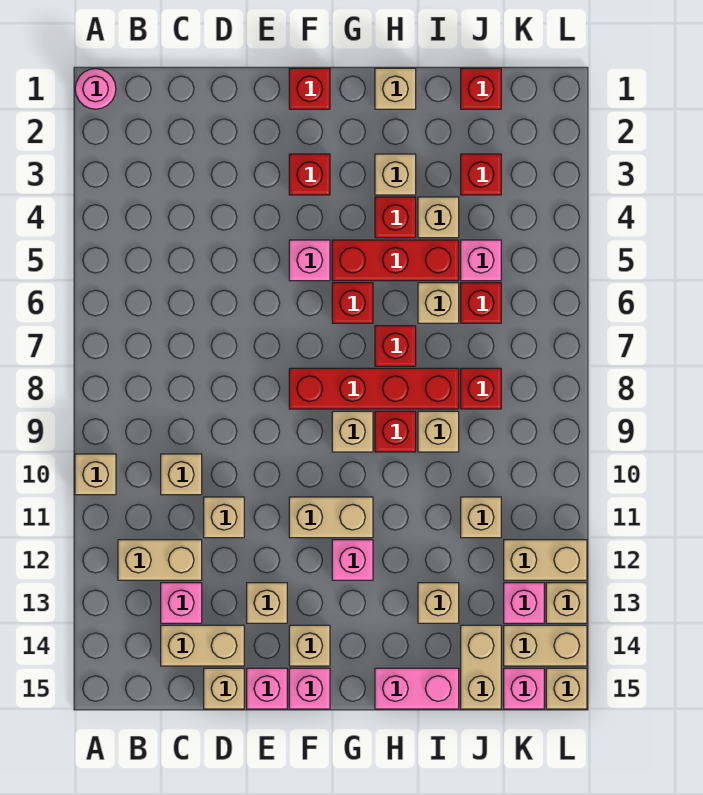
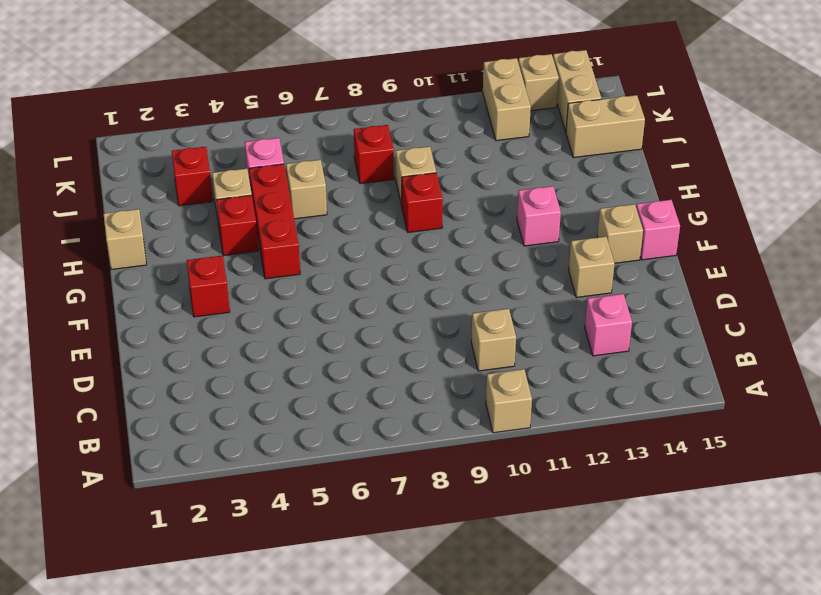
none -> pink 1x1 round brick [75,69,116,109]
none -> tan 1x2 brick [118,540,202,580]
none -> tan 1x2 brick [161,625,244,666]
none -> tan 1x1 brick [204,497,244,538]

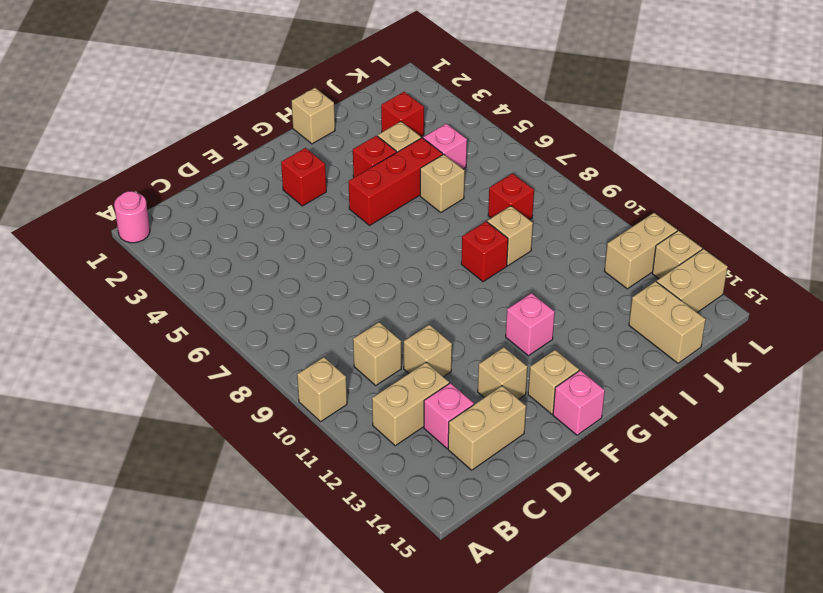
none -> tan 1x1 brick [204,668,244,709]
none -> pink 1x1 brick [247,668,287,709]
none -> red 1x1 brick [289,68,330,109]
none -> pink 1x1 brick [289,240,330,281]

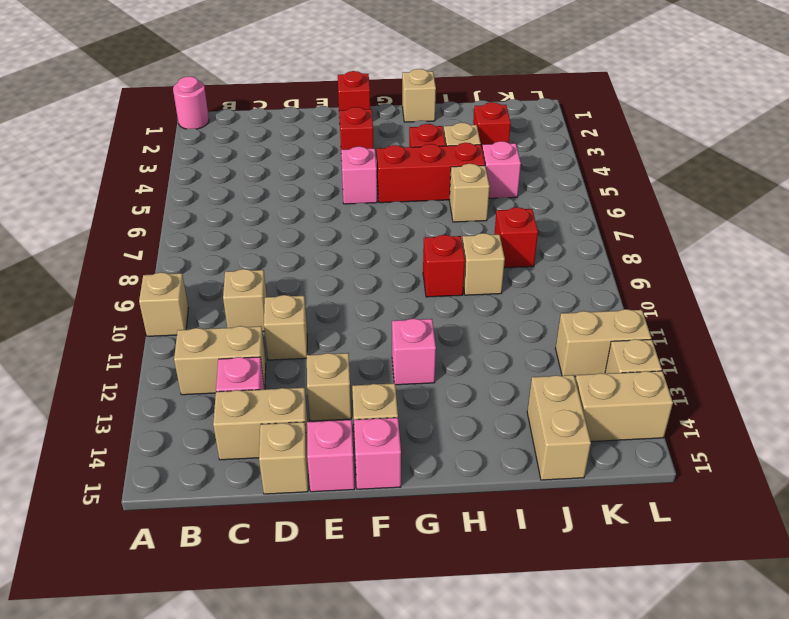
none -> red 1x4 brick [289,368,459,409]
none -> tan 1x2 brick [289,497,373,538]
none -> red 1x1 brick [332,283,373,323]
none -> tan 1x1 brick [332,411,373,452]

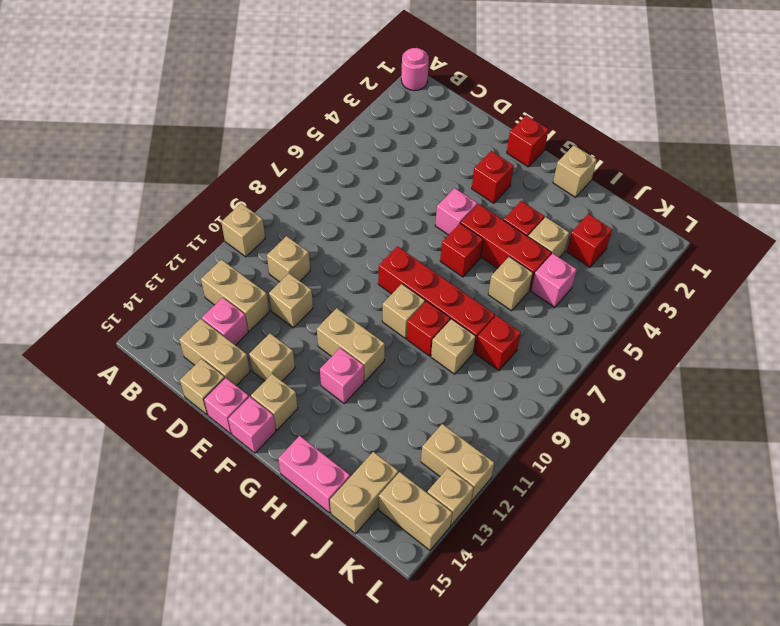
none -> tan 1x1 brick [375,154,416,195]
none -> red 1x1 brick [375,326,416,366]
none -> tan 1x1 brick [418,583,459,623]
none -> red 1x1 brick [461,68,501,109]

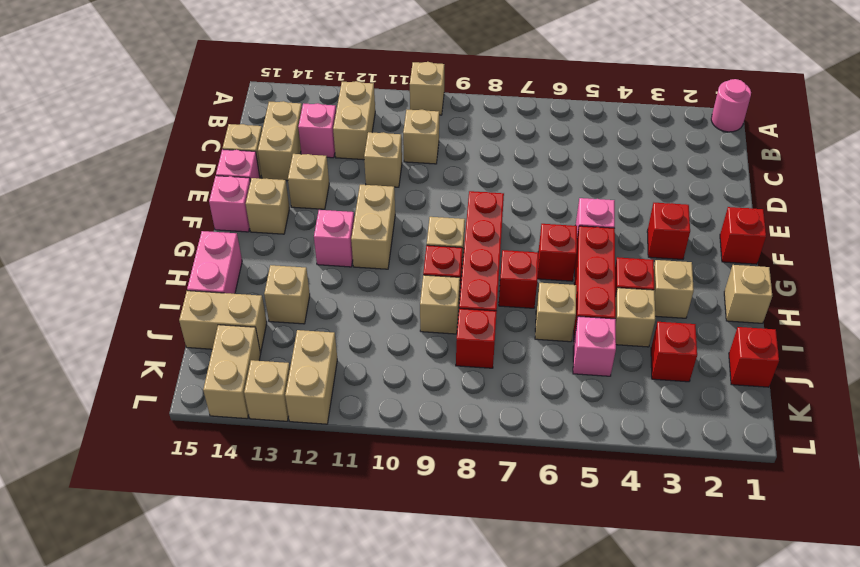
none -> red 1x1 brick [461,283,501,323]
none -> tan 1x1 brick [461,497,501,538]
none -> pink 1x1 brick [504,583,544,623]
none -> pink 1x1 brick [504,668,544,709]

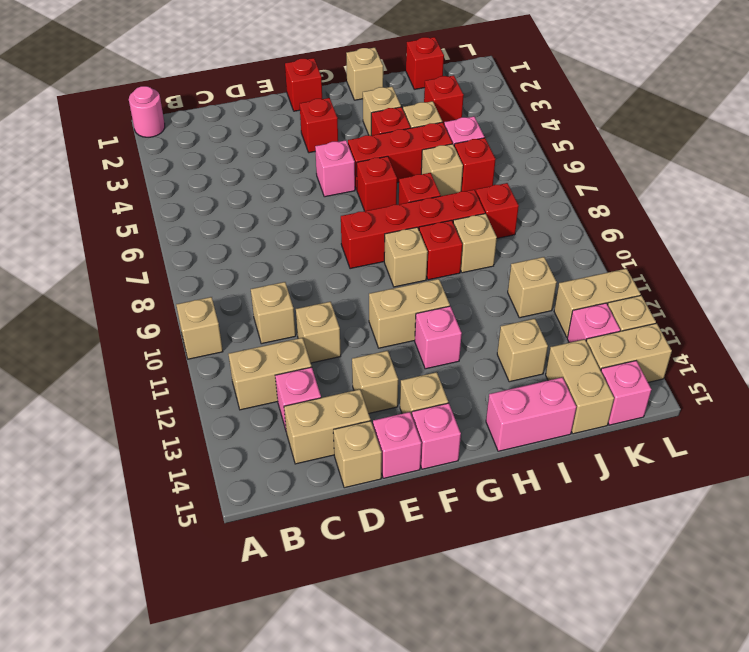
none -> tan 1x1 brick [546,668,587,709]

